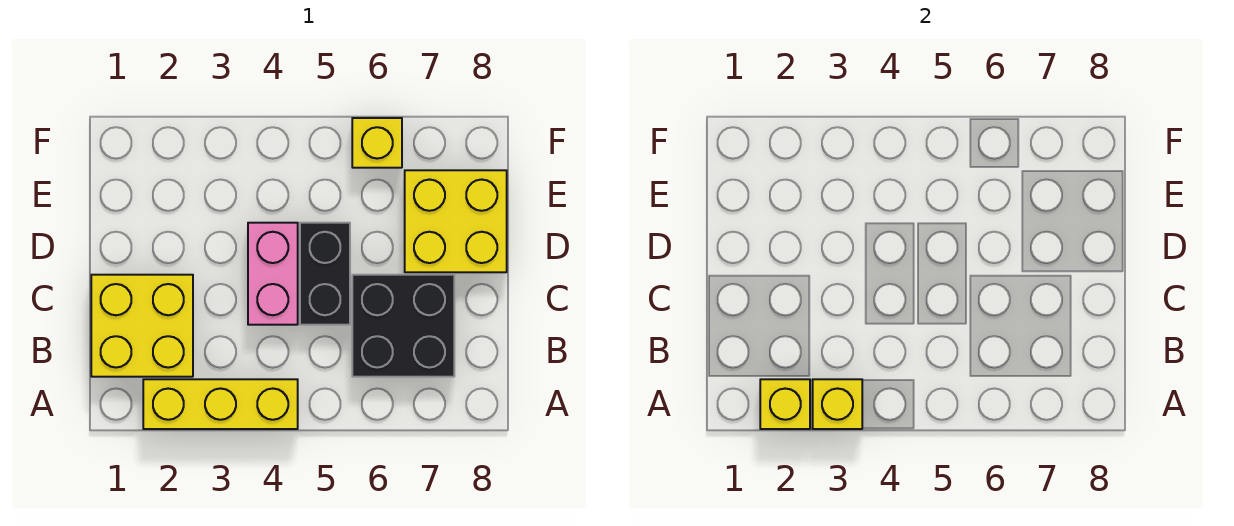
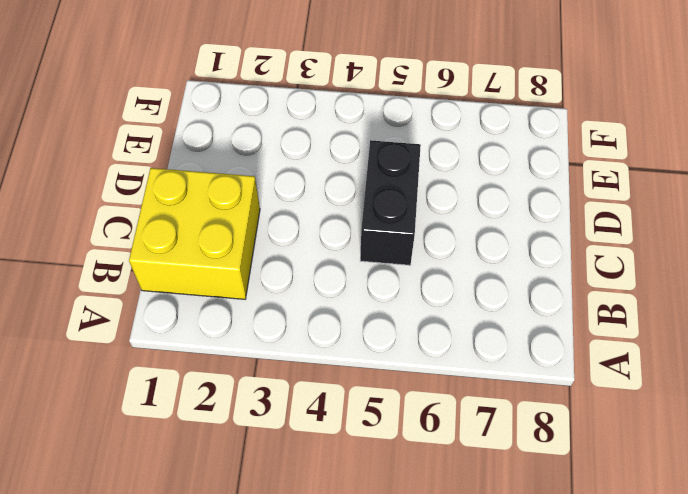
none -> yellow 1x3 brick [143,379,298,429]
none -> black 2x2 brick [352,275,454,377]

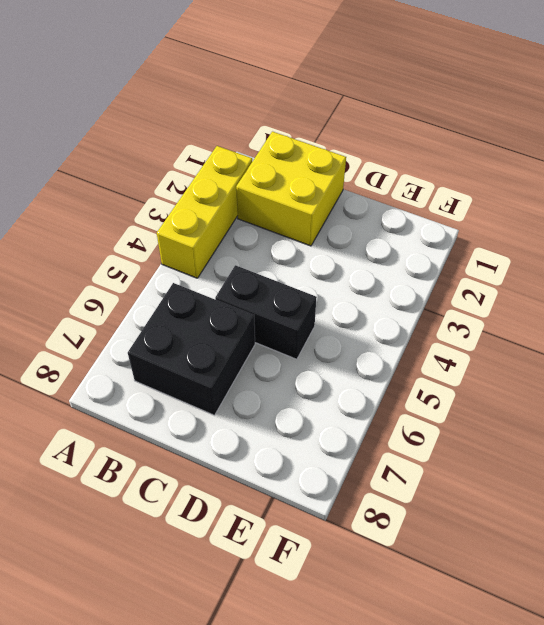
none -> pink 1x2 brick [248,223,298,325]
none -> yellow 2x2 brick [405,170,507,272]

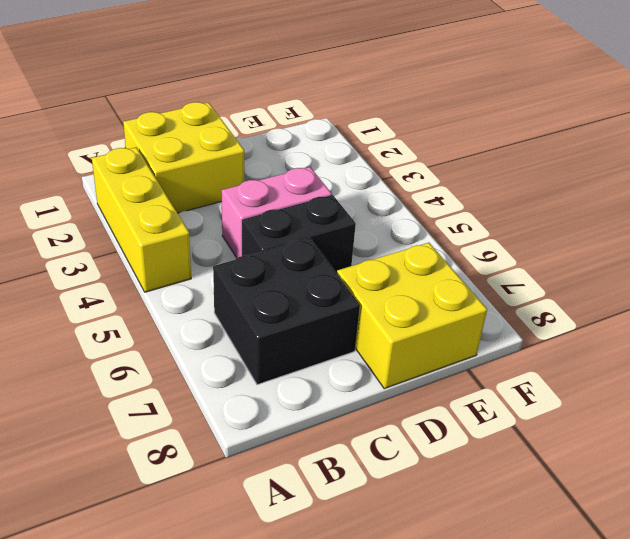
none -> yellow 1x1 brick [352,118,402,168]
none -> yellow 1x1 brick [760,379,810,429]

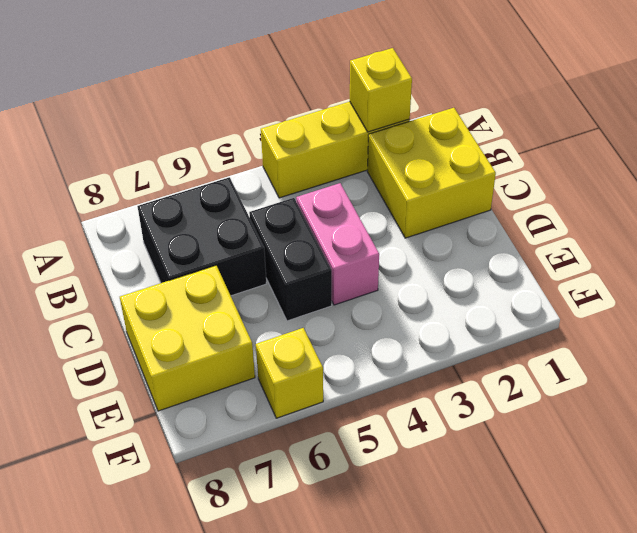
none -> yellow 1x1 brick [813,379,862,429]

